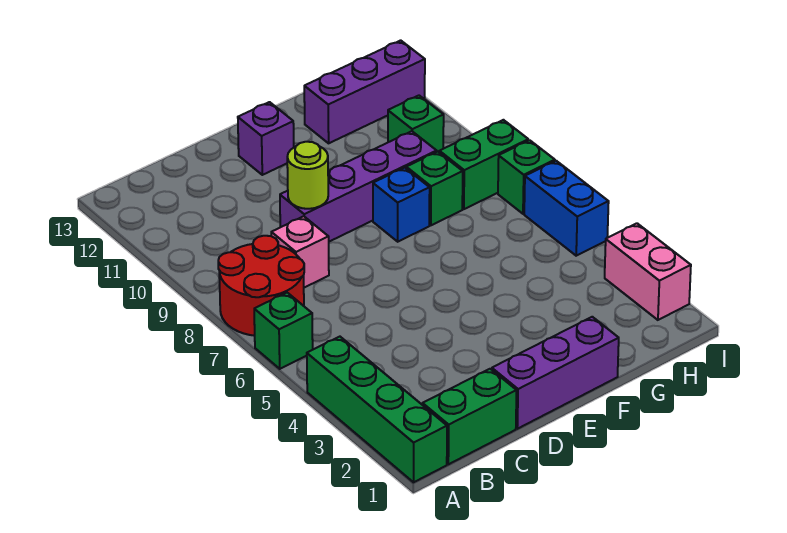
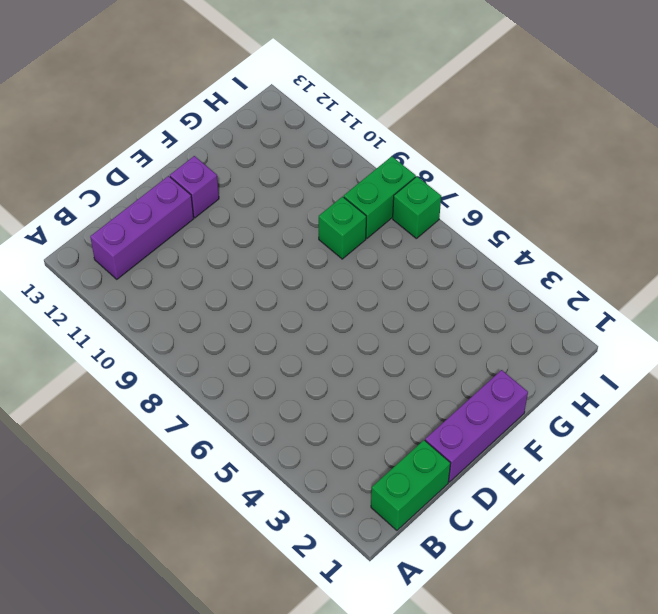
purple 1x3 brick [90,176,194,279] -> purple 1x3 brick moved to [304,40,425,143]
none -> green 1x4 brick [307,337,447,482]
none -> green 1x1 brick [254,293,313,369]
none -> red 2x2 round brick [218,236,304,336]

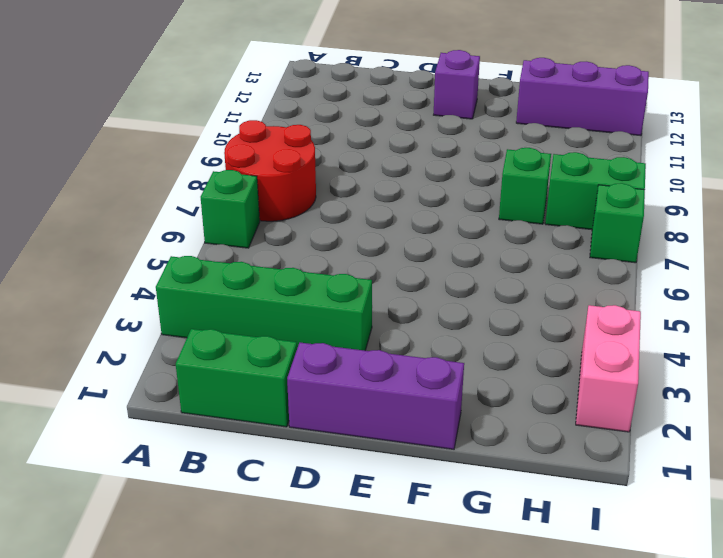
green 1x4 brick [156,256,372,351] -> green 1x4 brick turned to [307,337,447,482]
none -> pink 1x1 brick [271,216,329,288]
none -> purple 1x4 brick [280,131,437,242]
none -> blue 1x1 brick [373,168,430,242]

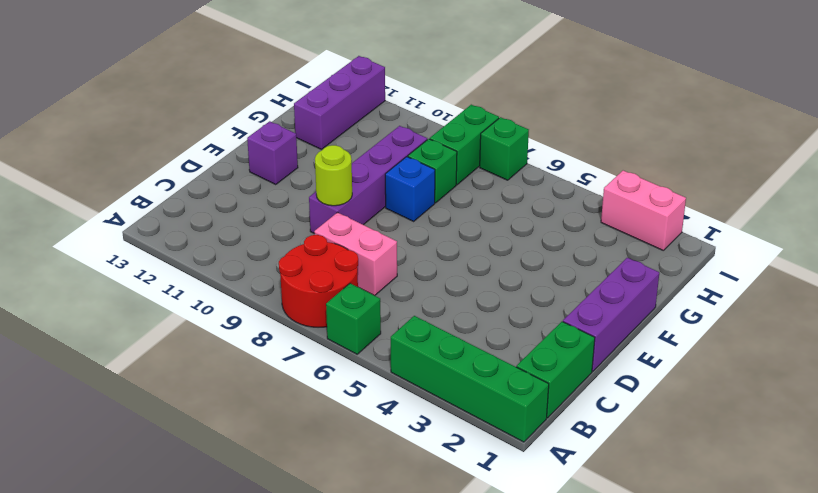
pink 1x2 brick [314,212,397,295] -> pink 1x1 brick [271,216,329,288]
none -> green 1x1 brick [388,96,444,152]
none -> blue 1x2 brick [524,161,609,256]

